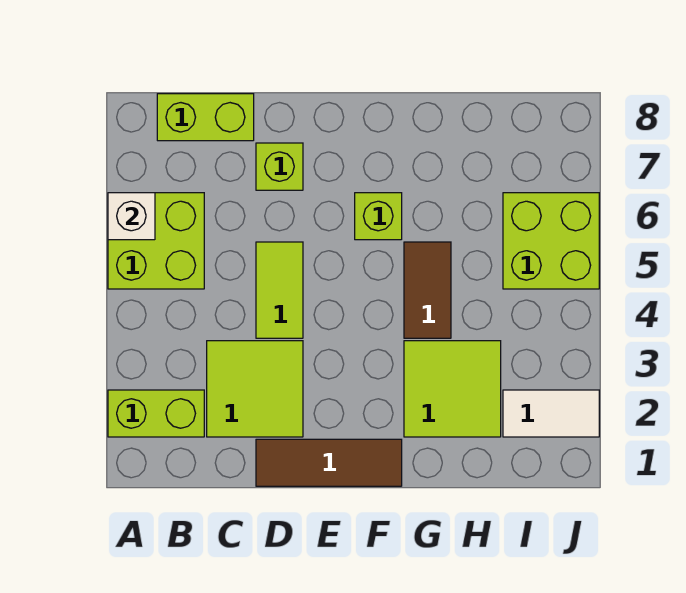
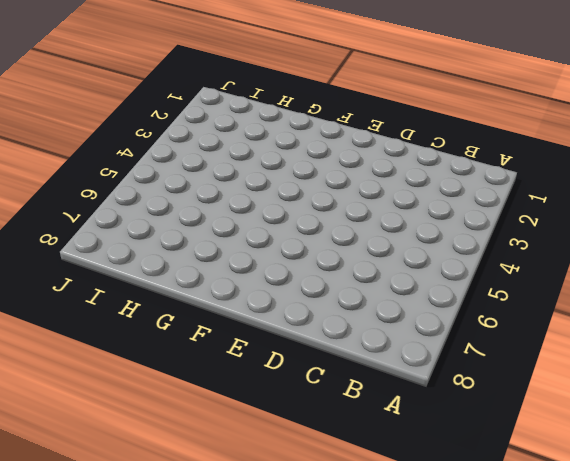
none -> lime 1x2 brick [108,390,204,437]
none -> lime 2x2 brick [108,193,204,289]
none -> lime 1x2 brick [157,94,254,141]

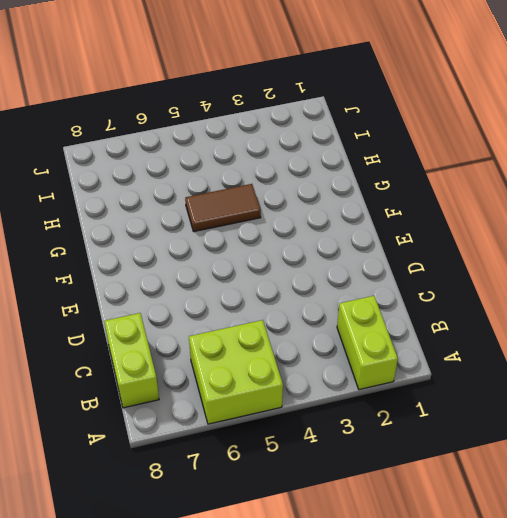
none -> lime 2x2 tile [207,341,303,437]
none -> brown 1x3 tile [256,439,402,486]
none -> lime 1x2 tile [256,242,303,338]

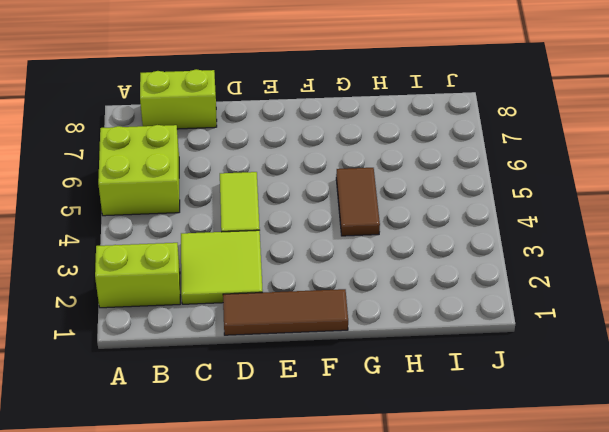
none -> lime 1x1 brick [256,143,303,190]
none -> lime 1x1 brick [355,193,402,240]
none -> lime 2x2 tile [404,341,501,437]

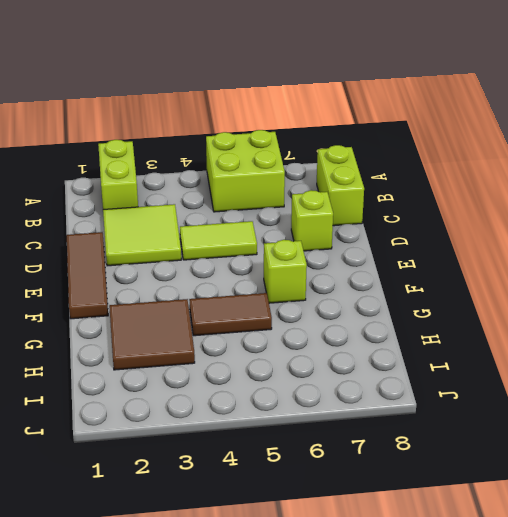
brown 2x2 tile [109,299,195,370] -> lime 2x2 tile [404,341,501,437]
none -> white 1x2 tile [503,390,599,437]
none -> lime 2x2 brick [503,193,599,289]
none -> white 1x1 brick [108,193,155,240]

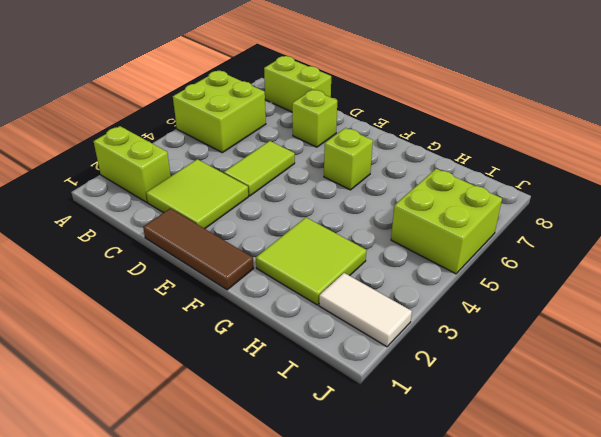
none -> brown 1x2 tile [404,242,451,338]
none -> white 1x1 brick [108,193,155,240]

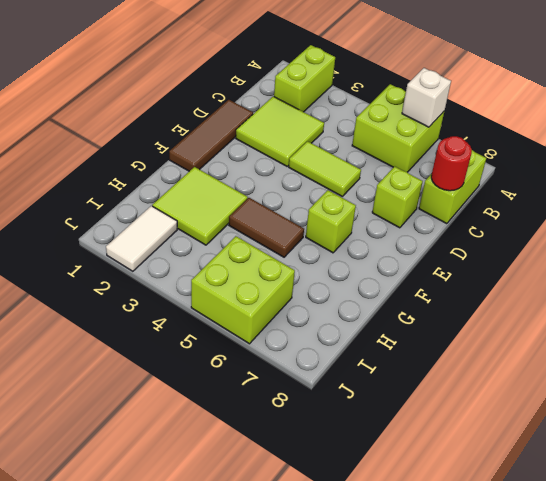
red 1x1 round brick [431,136,472,191] -> none

